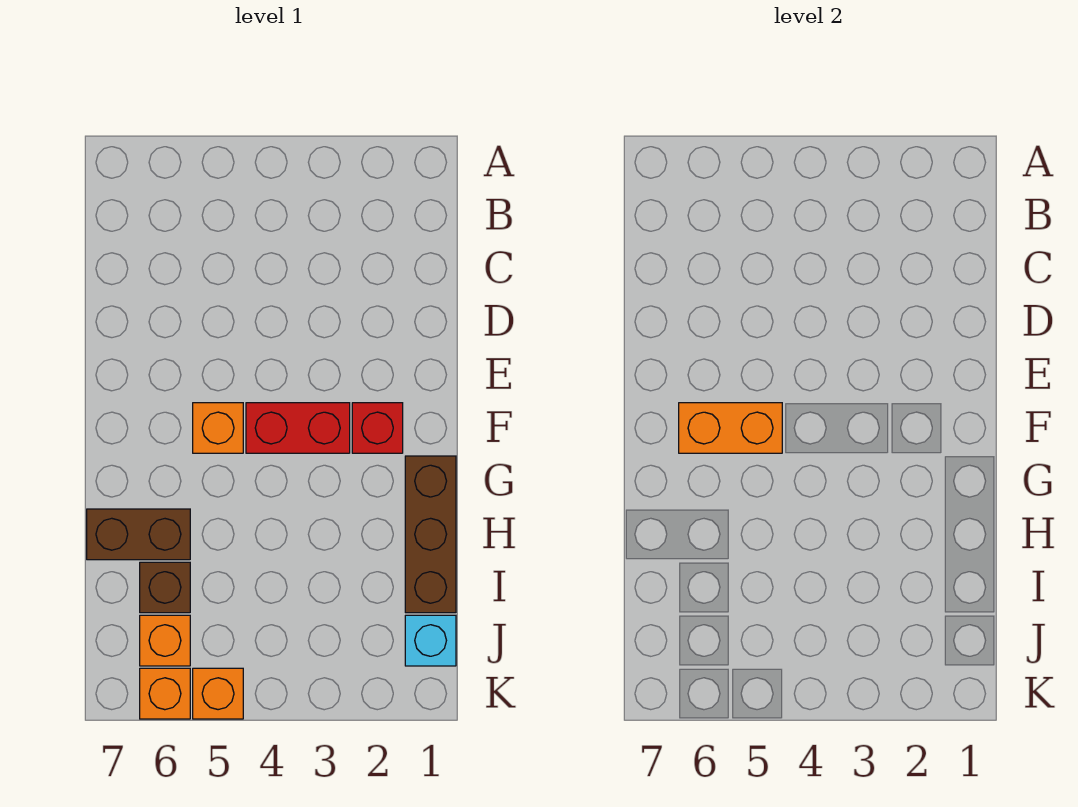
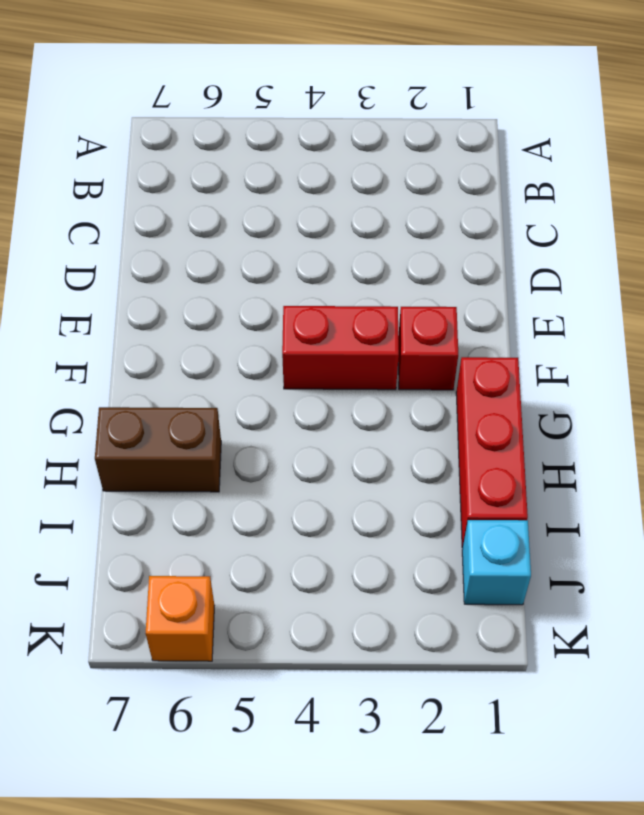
red 1x3 brick [456,357,528,548] -> brown 1x3 brick [405,456,456,613]
none -> orange 1x1 brick [193,403,243,453]
none -> brown 1x1 brick [140,562,190,613]

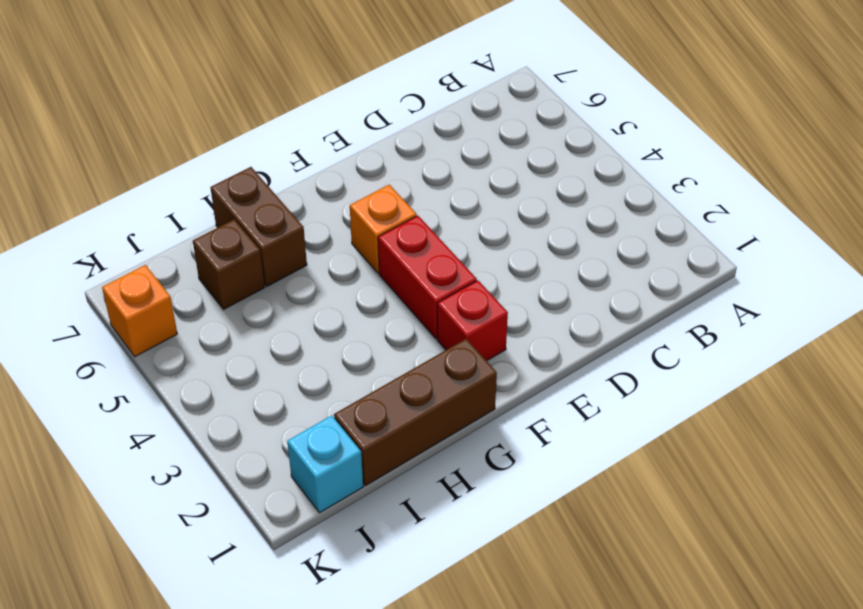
none -> orange 1x1 brick [140,615,190,666]
none -> orange 1x1 brick [193,668,243,719]

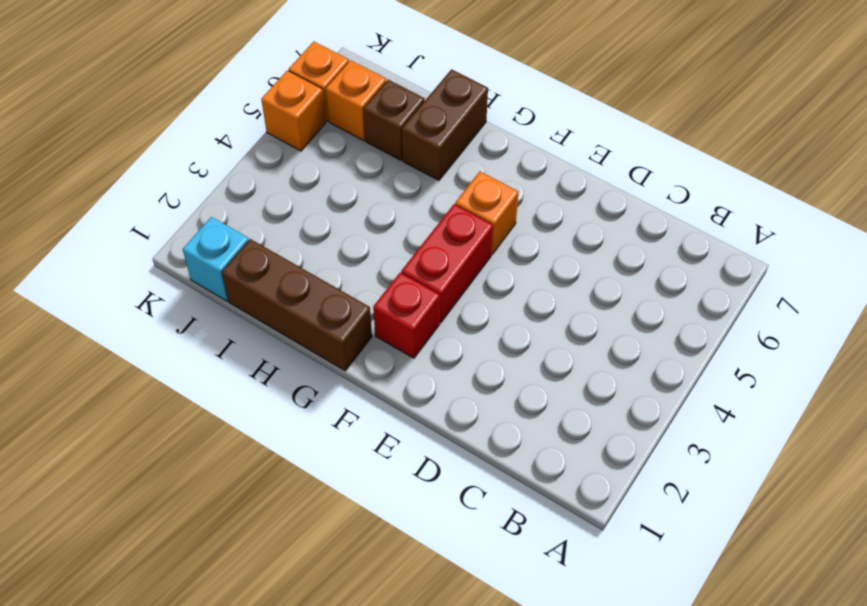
none -> orange 1x2 brick [679,403,782,453]

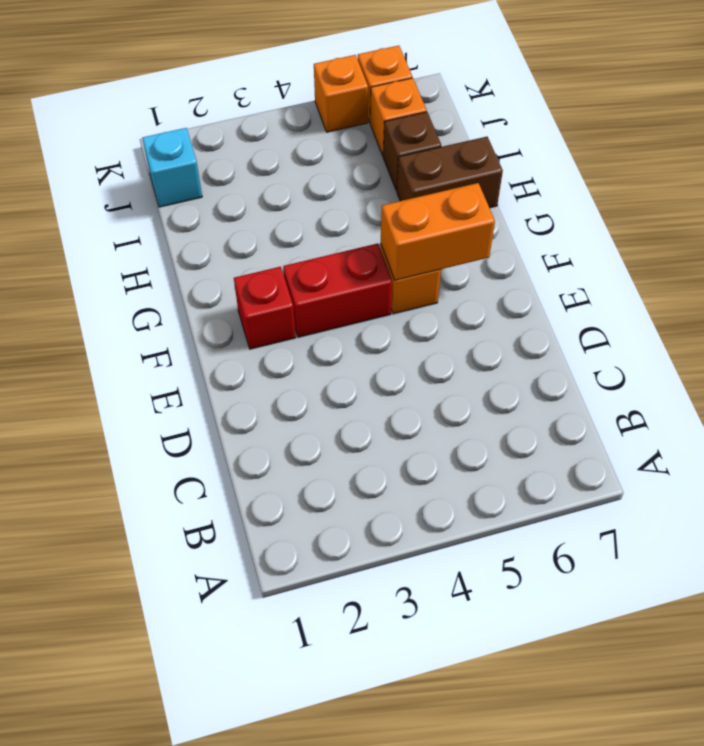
none -> brown 1x3 brick [405,456,456,613]

